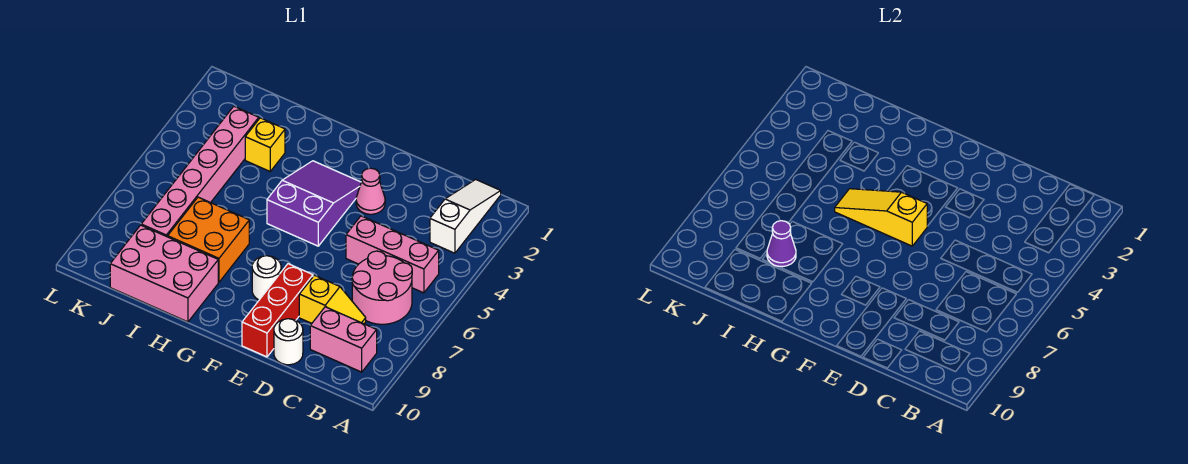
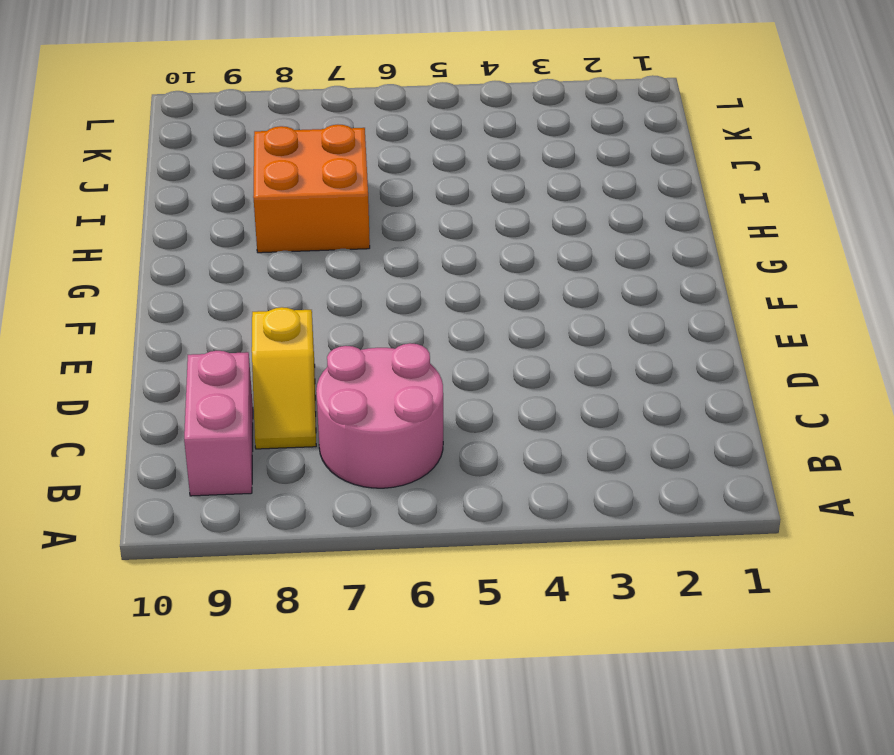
none -> white 1x3 slope [430,180,501,253]
none -> pink 1x3 brick [346,216,439,293]
none -> white 1x1 round brick [274,319,303,365]

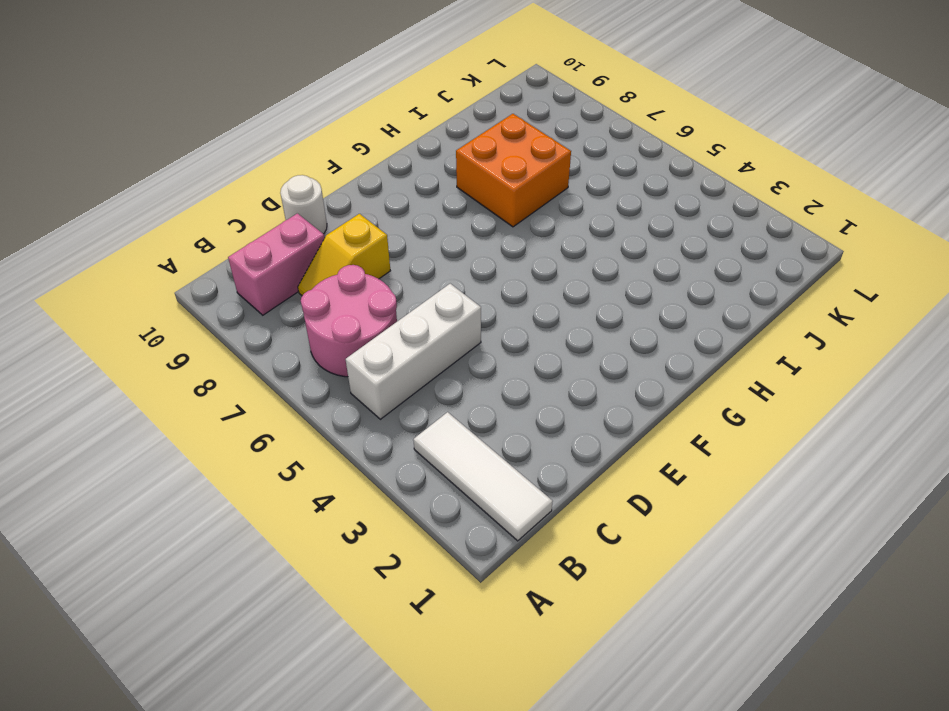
white 1x3 tile [413,412,553,541] -> white 1x3 slope [430,180,501,253]
white 1x3 brick [346,284,481,419] -> pink 1x3 brick [346,216,439,293]
none -> pink 1x1 cone [356,168,385,214]
none -> red 1x3 brick [242,264,313,357]
none -> purple 2x3 slope [267,161,361,246]

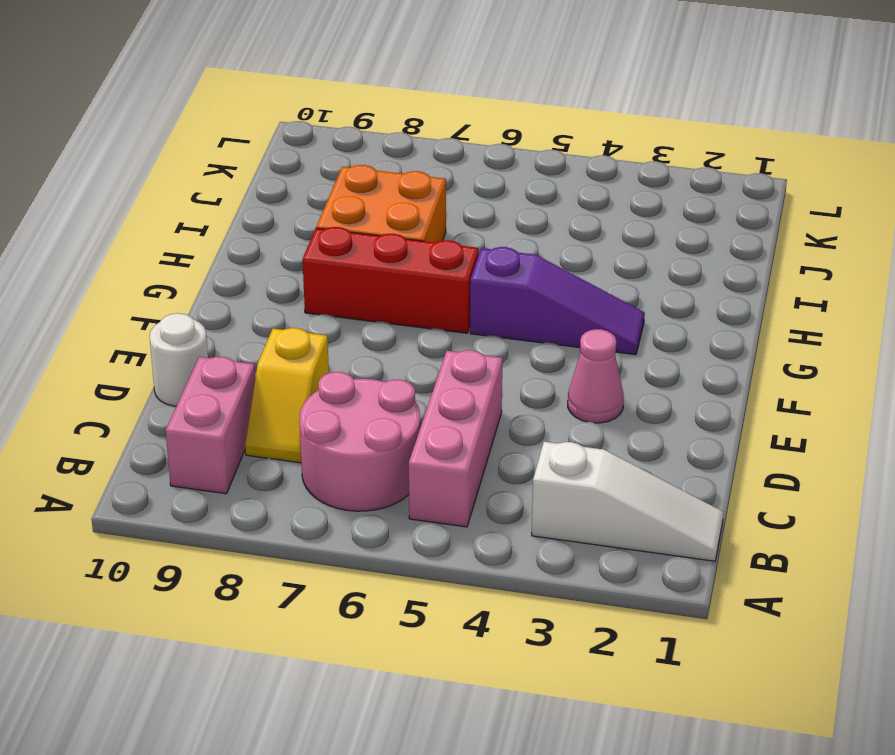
purple 1x3 slope [470,247,645,355] -> purple 2x3 slope [267,161,361,246]
red 1x3 brick [303,227,478,333] -> red 1x3 brick moved to [242,264,313,357]
none -> white 1x1 round brick [252,256,281,300]
none -> pink 2x3 brick [110,225,218,322]
none -> yellow 1x1 brick [245,118,285,171]

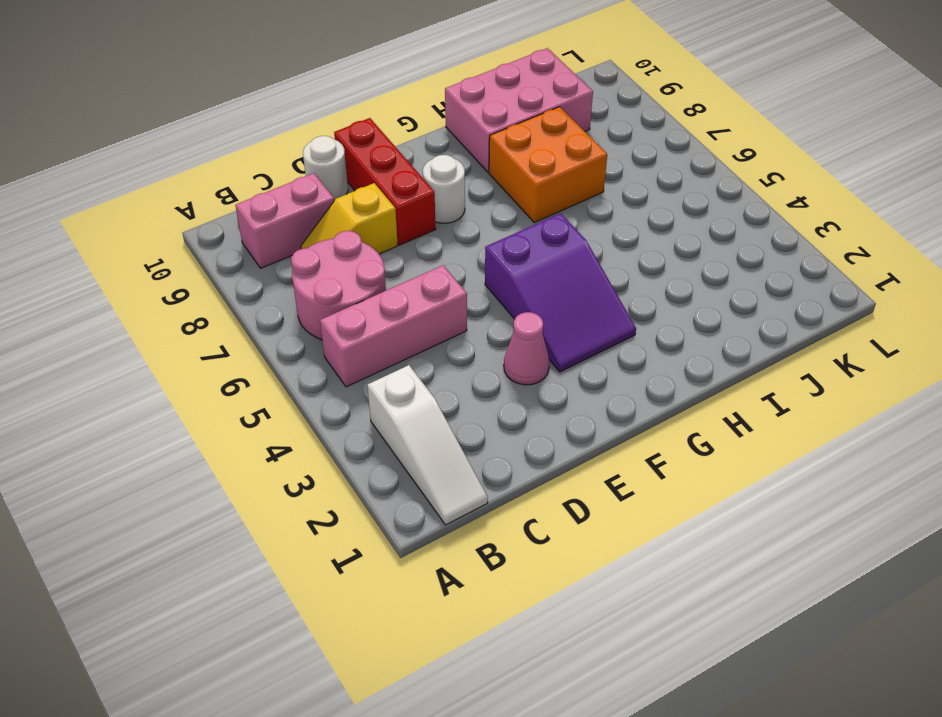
none -> yellow 1x1 brick [245,118,285,171]
none -> pink 1x6 brick [141,106,259,237]
none -> yellow 1x3 slope [835,189,927,246]

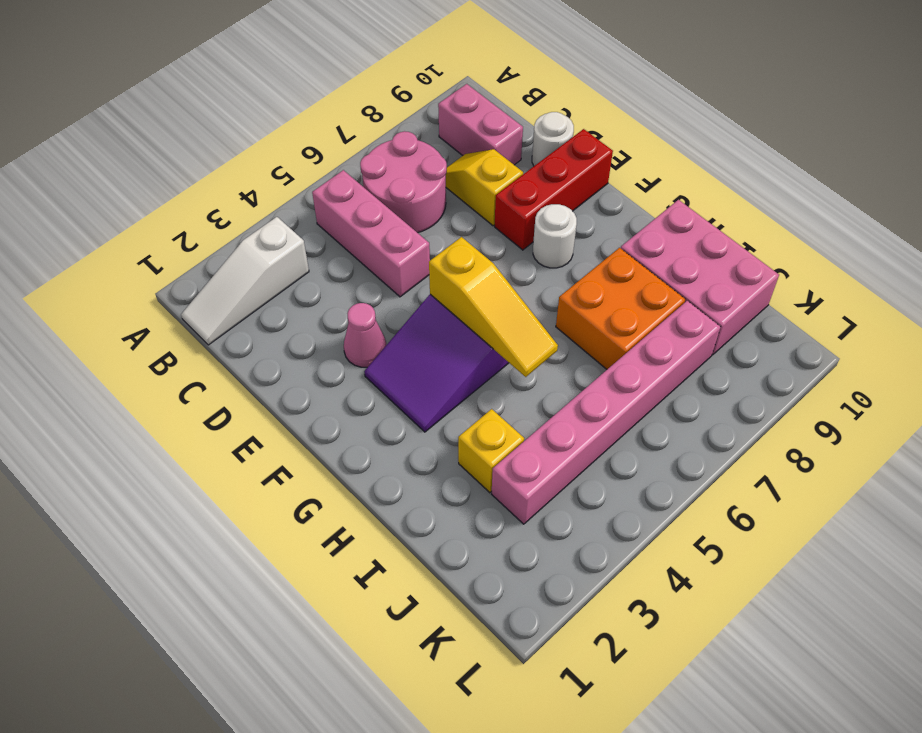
none -> purple 1x1 cone [767,221,796,267]

